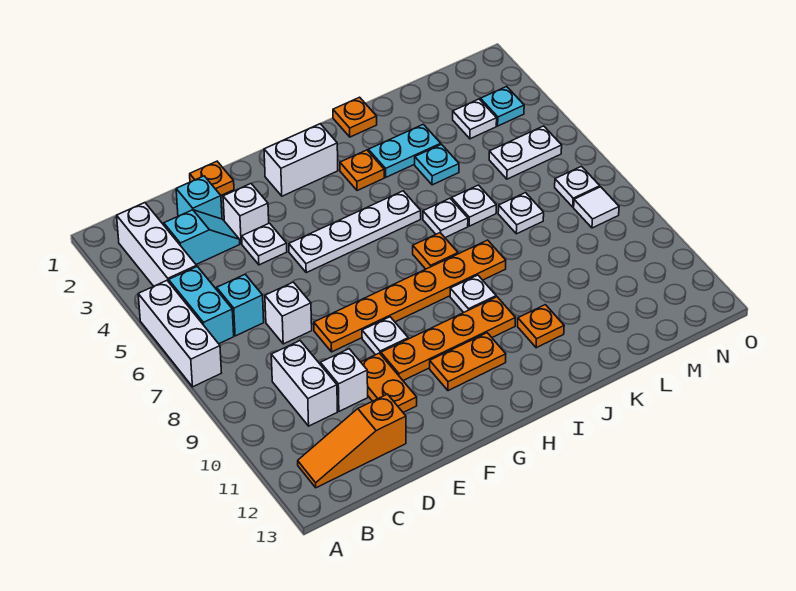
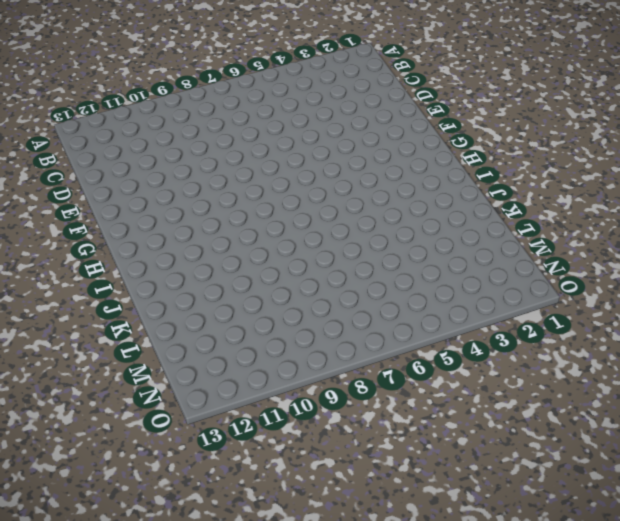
none -> white 1x3 brick [138,281,221,387]
none -> white 1x3 brick [117,203,197,286]
none -> cyan 1x2 brick [169,266,234,344]
none -> orange 1x3 slope [298,394,406,488]

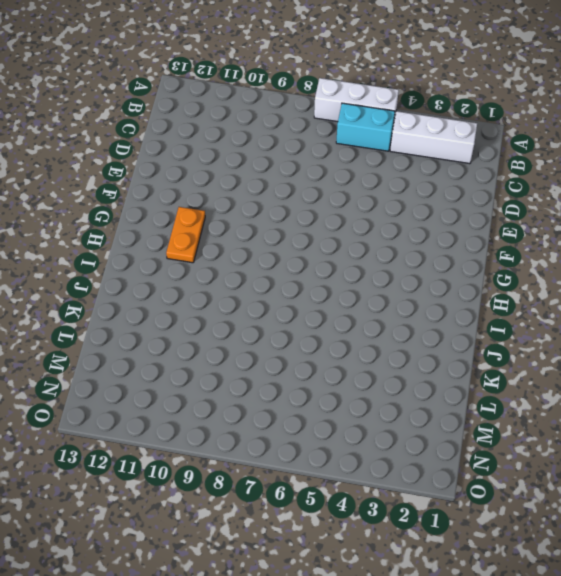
none -> orange 1x3 slope [298,394,406,488]
none -> cyan 1x2 slope [164,210,240,264]
none -> cyan 1x1 brick [217,274,264,336]
none -> white 1x2 brick [271,341,337,426]

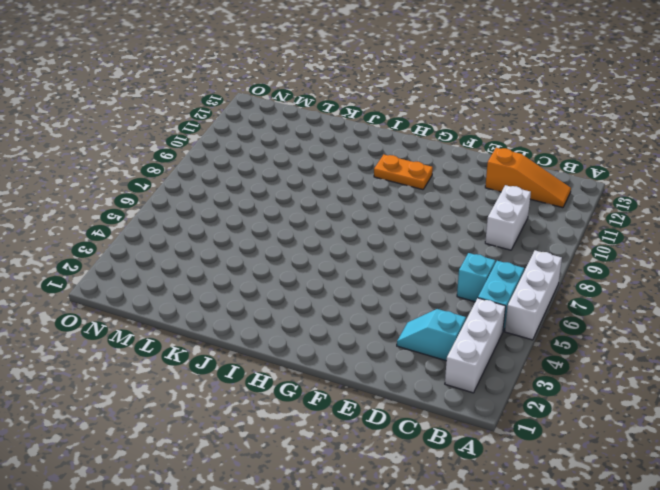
none -> cyan 1x1 brick [176,176,222,219]
none -> white 1x1 brick [265,282,312,344]
none -> white 1x1 brick [320,349,368,411]
none -> orange 1x1 plate [190,161,234,195]

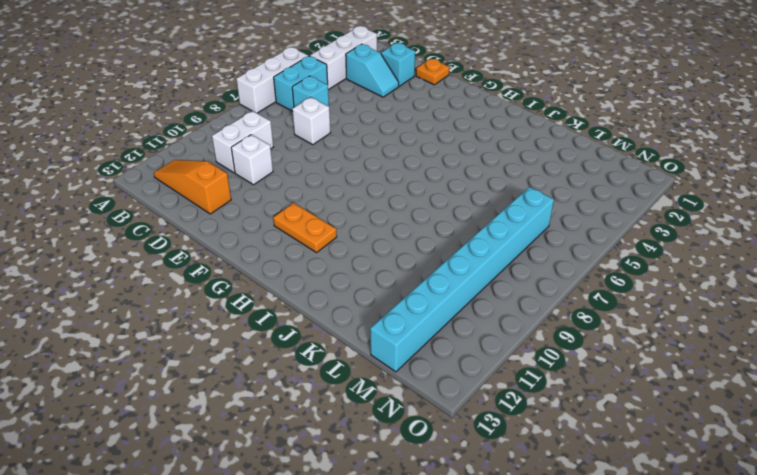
cyan 1x8 brick [370,187,554,372] -> none
none -> white 1x1 brick [223,184,269,244]
none -> white 1x1 plate [242,223,287,265]
none -> orange 1x6 plate [314,240,506,352]
none -> orange 1x2 plate [361,353,417,412]

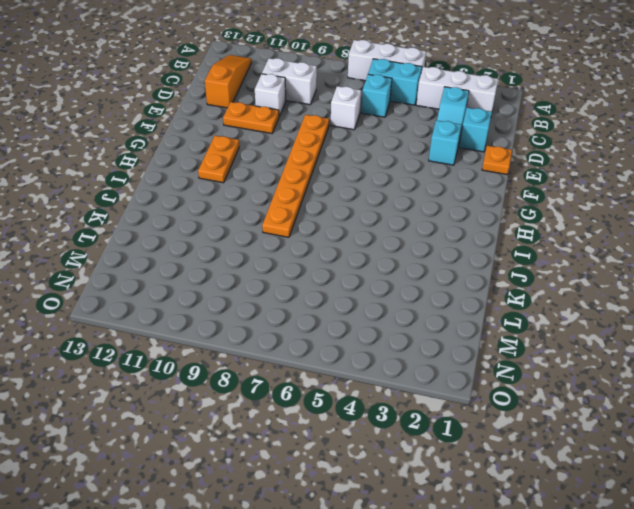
cyan 1x1 brick [429,120,461,165] -> white 1x1 brick [223,184,269,244]
none -> white 1x1 plate [242,223,287,265]
none -> white 1x4 plate [289,191,421,273]
none -> white 1x1 plate [362,317,408,355]
none -> orange 1x4 plate [381,297,516,380]

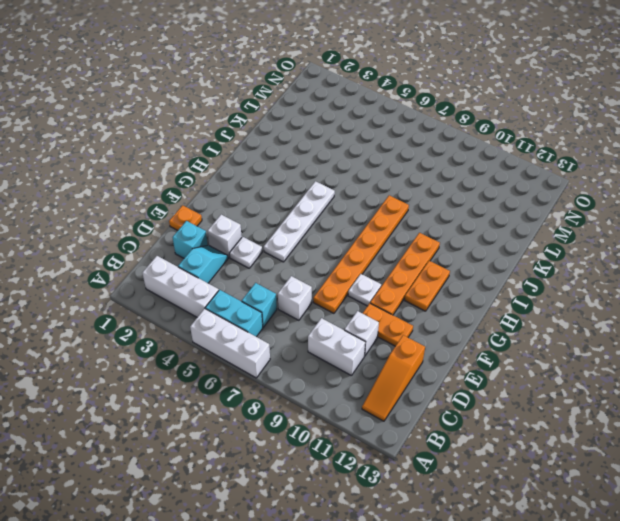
none -> white 1x2 brick [264,124,338,196]
none -> orange 1x1 plate [340,150,384,191]
none -> orange 1x1 plate [413,233,458,269]
none -> white 1x1 plate [450,275,496,312]

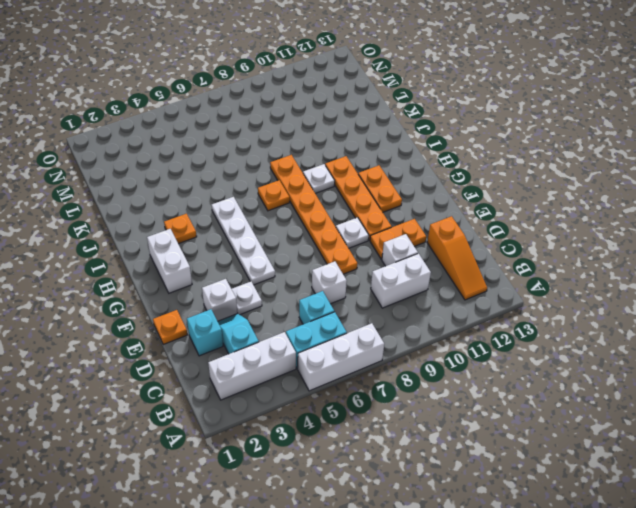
none -> orange 1x1 plate [333,97,377,137]
none -> cyan 1x2 plate [368,124,441,177]
none -> white 1x1 plate [423,199,468,238]
none -> orange 1x1 plate [518,305,564,348]

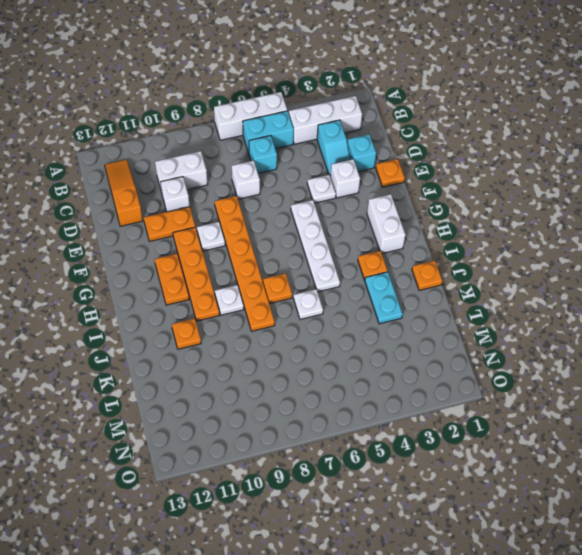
none -> cyan 1x1 plate [415,144,459,185]
none -> white 1x1 plate [452,185,496,226]
none -> white 1x1 plate [498,193,544,234]
none -> white 1x1 plate [453,99,497,139]

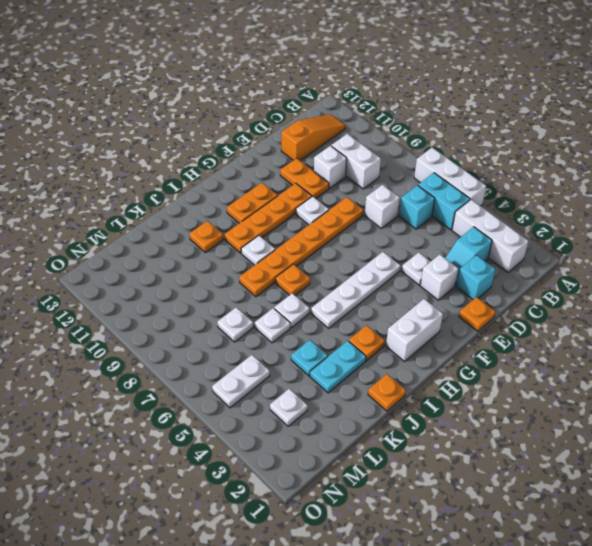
none -> cyan 1x1 plate [480,86,524,126]
none -> white 1x1 plate [555,166,600,207]
none -> white 1x1 tile [574,187,619,228]

